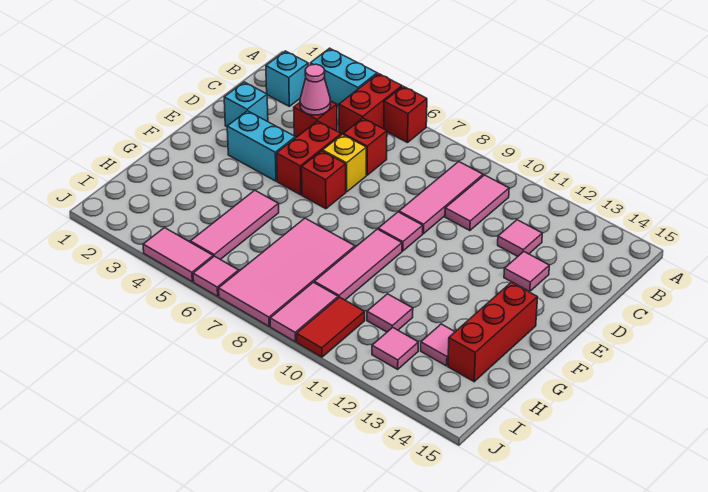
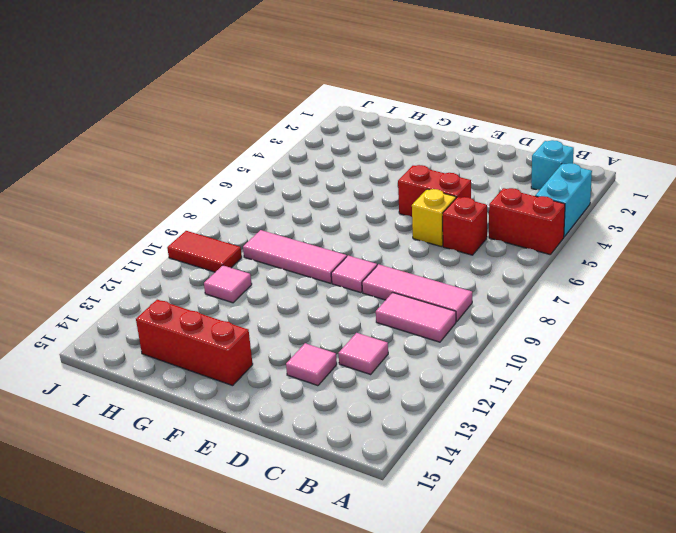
none -> red 1x1 brick [384,86,427,143]
none -> red 1x1 brick [294,101,337,137]
none -> cyan 1x1 brick [224,82,268,127]

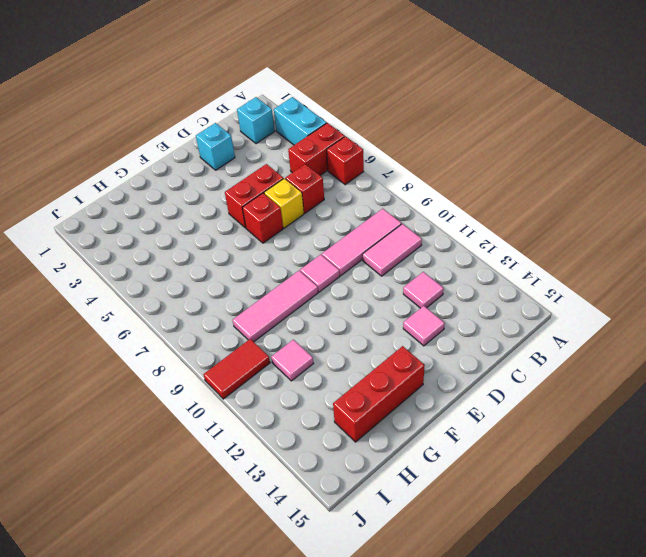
none -> red 1x1 brick [294,101,337,137]
none -> cyan 1x2 brick [227,111,295,181]
none -> pink 1x3 tile [190,190,279,259]

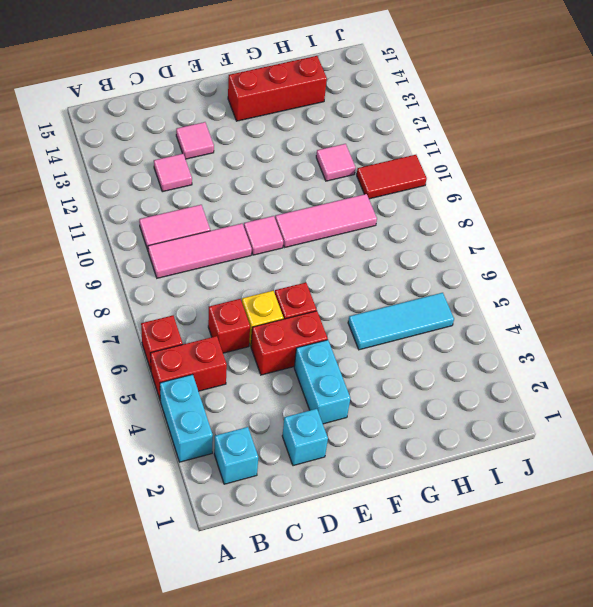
cyan 1x3 tile [348,293,454,350] -> pink 1x3 tile [190,190,279,259]
none -> red 1x1 brick [294,101,337,137]
none -> pink 2x4 tile [219,218,355,326]
none -> pink 1x1 tile [421,324,455,366]

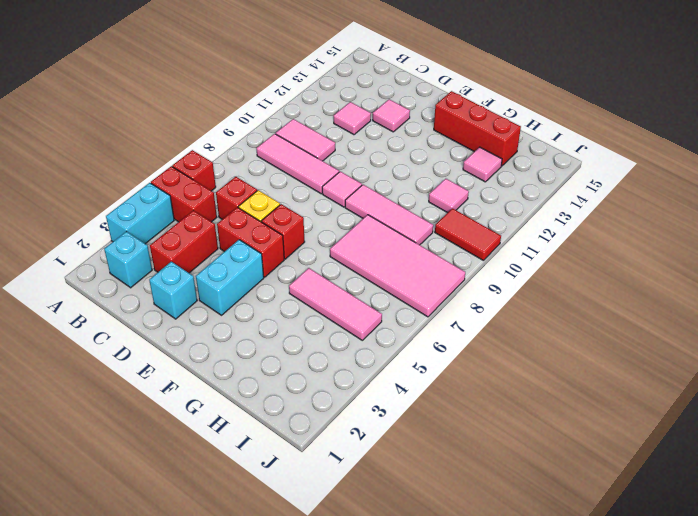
red 1x2 brick [150,210,218,273] -> red 1x1 brick [294,101,337,137]
none -> pink 1x2 tile [270,282,338,342]
none -> pink 1x1 tile [372,327,418,369]
none -> pink 1x2 tile [143,228,213,282]

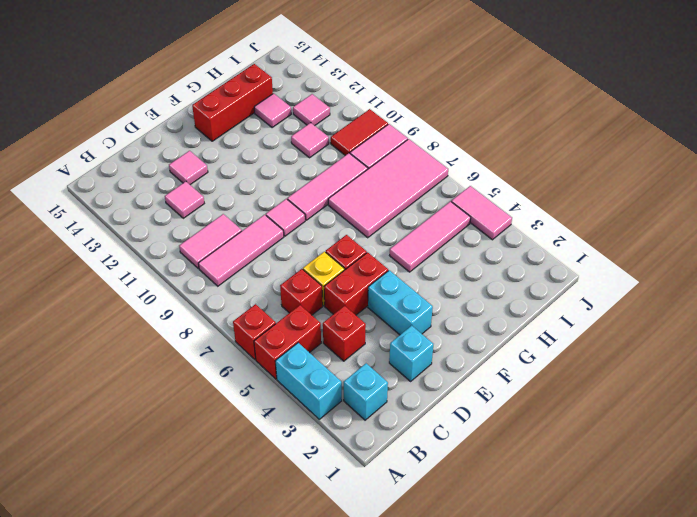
none -> pink 1x1 tile [193,256,239,296]
none -> pink 1x1 cone [300,64,331,115]

